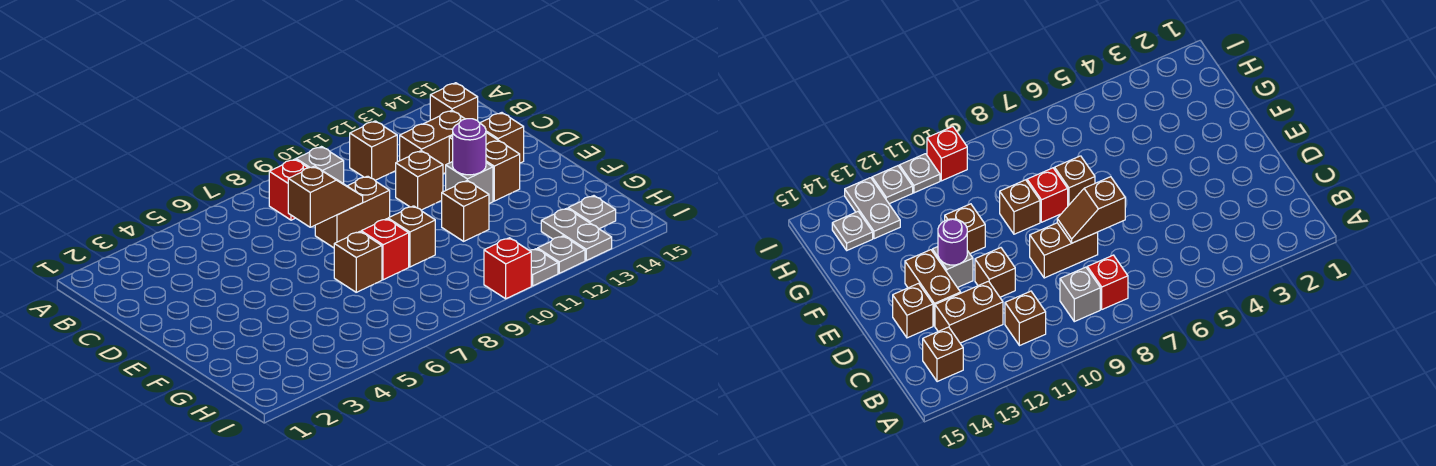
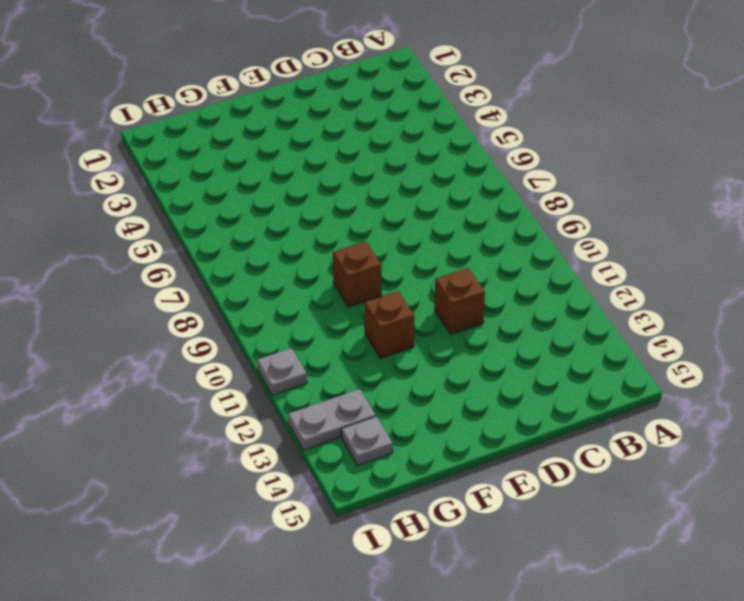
none -> red 1x1 brick [269,159,308,220]
none -> grey 1x1 brick [296,147,344,184]
none -> brown 1x1 brick [350,121,397,180]

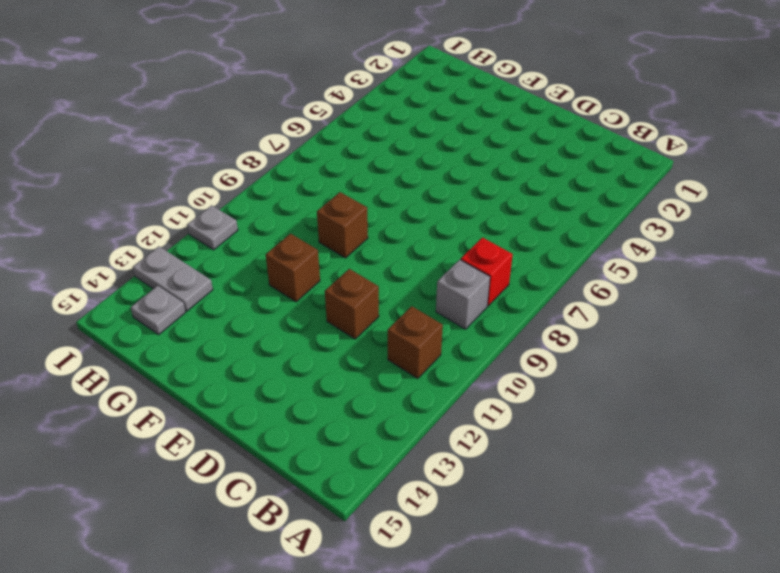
none -> brown 1x1 brick [430,83,478,121]
none -> brown 1x2 brick [400,110,465,174]
none -> brown 1x2 brick [315,176,390,248]

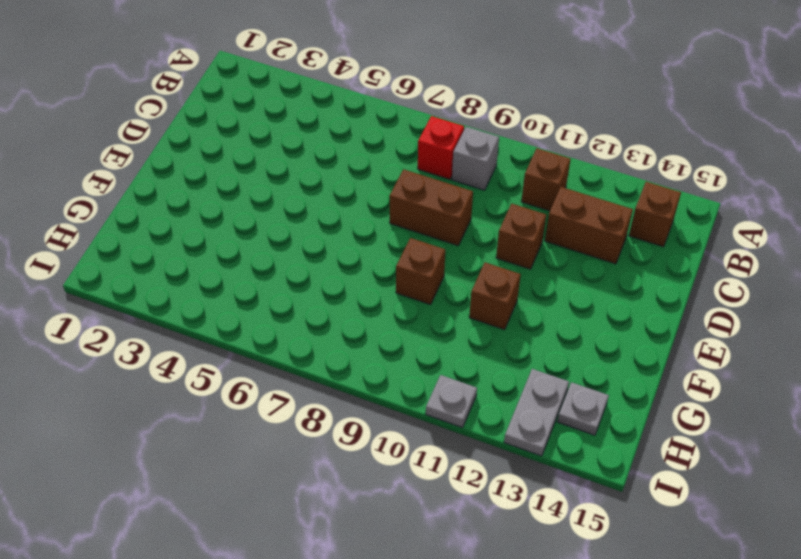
none -> brown 1x2 brick [449,133,520,201]
none -> brown 1x1 brick [480,113,524,163]
none -> grey 1x1 brick [446,162,493,204]

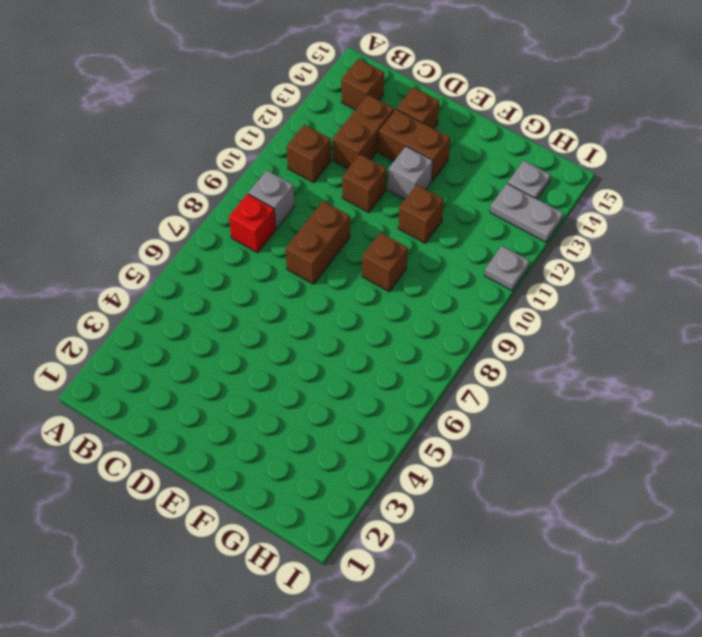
none -> brown 1x1 brick [334,232,382,292]
none -> red 1x1 brick [361,219,409,280]
none -> red 1x1 brick [484,238,531,299]

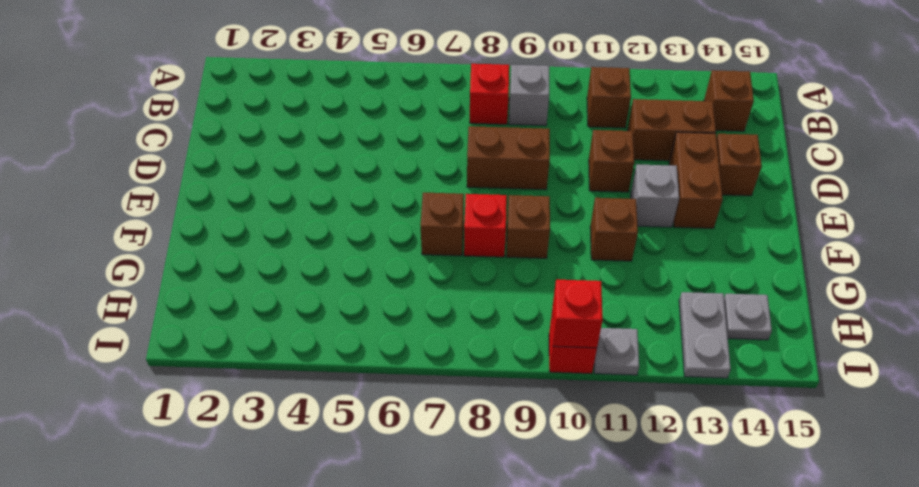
red 1x1 brick [552,280,603,348] -> none
none -> grey 1x1 plate [538,236,585,273]
none -> brown 1x2 slope [288,166,363,227]
none -> purple 1x1 round brick [453,119,486,175]

